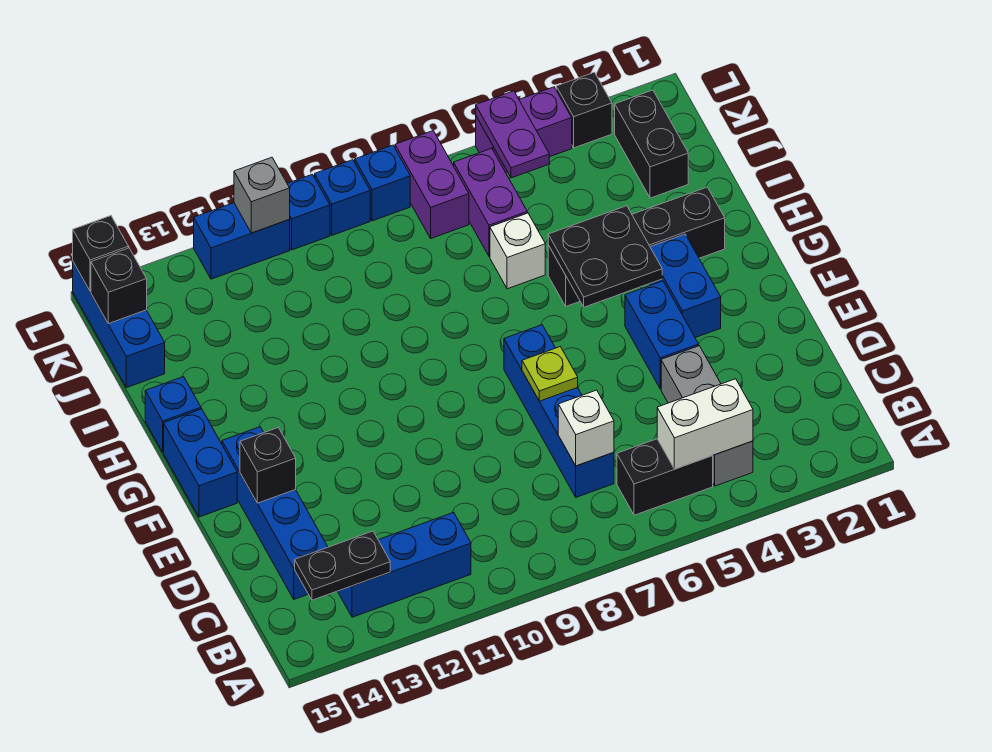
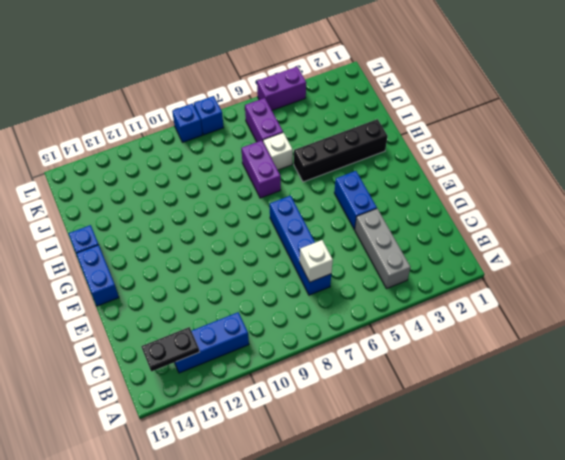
purple 1x2 brick [242,140,281,198] -> purple 1x2 brick moved to [395,131,469,238]
none -> black 1x2 brick [617,439,713,515]
none -> blue 1x4 brick [222,427,328,599]
none -> blue 1x2 brick [650,234,721,338]
none -> black 1x2 brick [615,90,688,198]

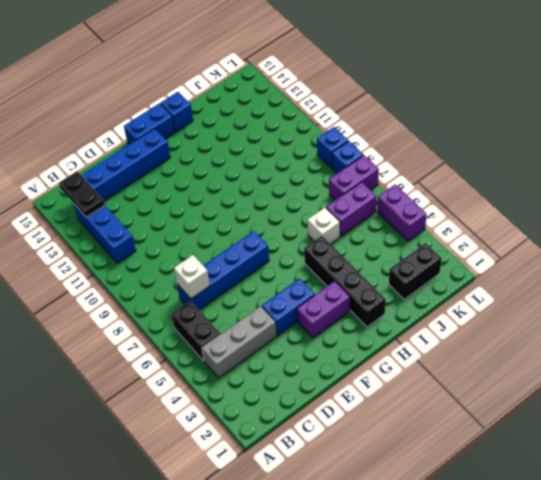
purple 1x2 brick [297,281,350,338] -> blue 1x2 brick [650,234,721,338]
none -> blue 1x3 brick [73,262,165,388]
none -> black 1x1 brick [556,72,612,148]
none -> blue 1x1 brick [287,174,330,250]
none -> blue 1x2 brick [194,203,290,279]

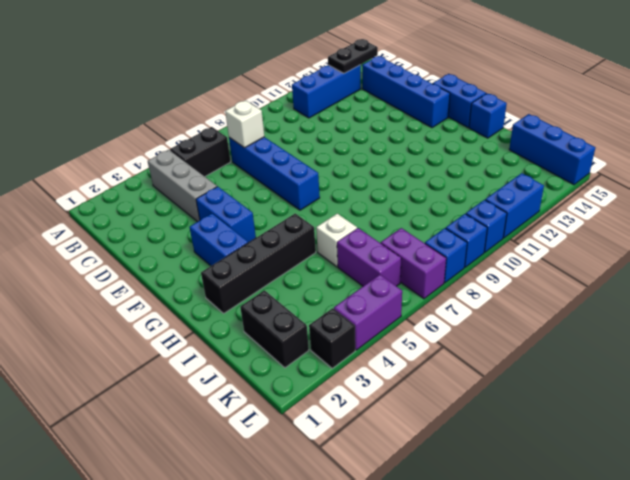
none -> white 1x2 brick [657,379,753,469]
none -> lime 1x1 plate [522,347,578,401]
none -> black 1x1 brick [240,428,296,503]
none -> black 2x2 plate [548,206,662,307]

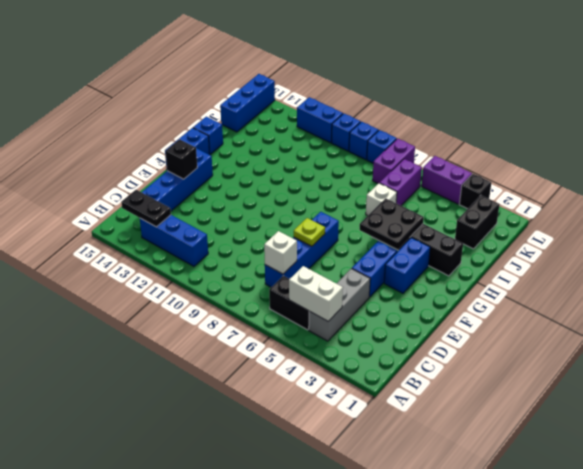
none -> purple 1x2 plate [476,91,549,178]
none -> black 1x1 brick [91,248,147,324]
none -> grey 1x1 brick [234,157,290,233]
none -> black 1x1 brick [73,216,128,291]

